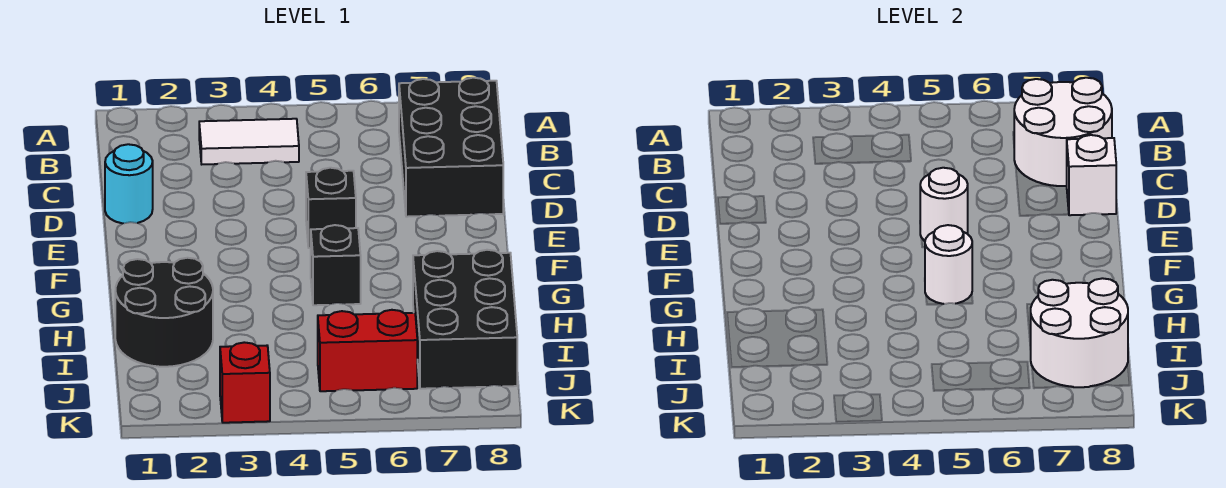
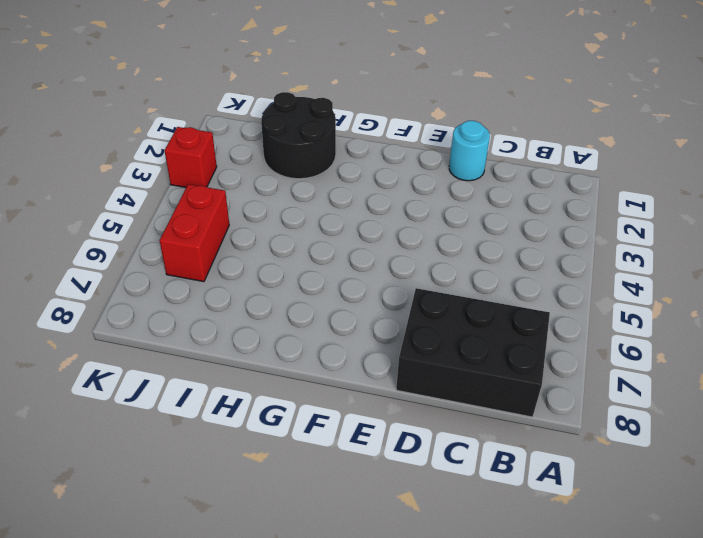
none -> white 1x2 tile [199,119,299,164]
none -> black 1x1 brick [306,168,356,248]
none -> black 1x1 brick [311,225,361,305]

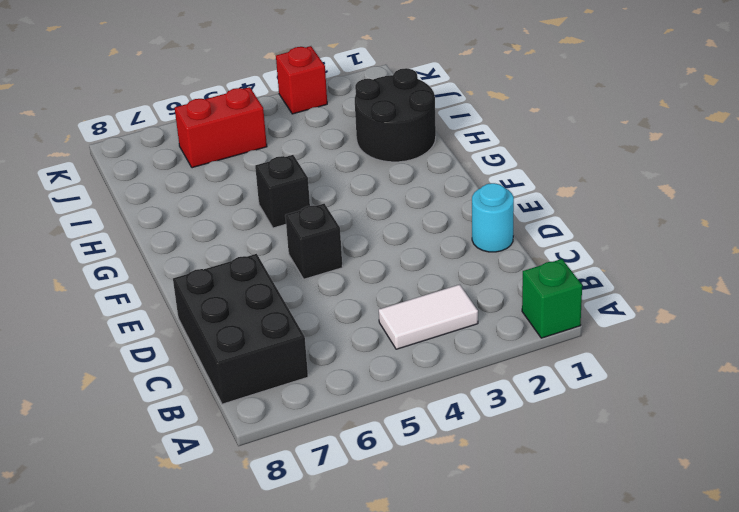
green 1x1 brick [522,259,582,338] -> none
none -> black 2x3 brick [413,250,517,389]
none -> white 2x2 round brick [1014,78,1112,186]
none -> white 1x1 brick [1067,135,1116,215]

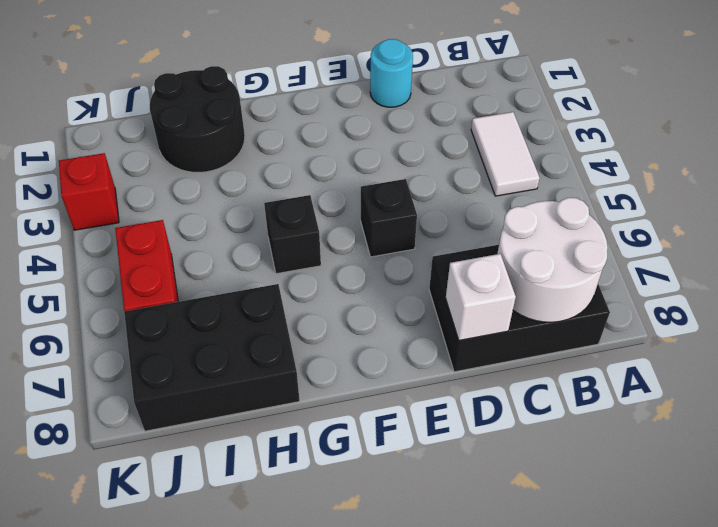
none -> white 1x1 round brick [920,168,968,241]
none -> white 1x1 round brick [925,225,972,304]
none -> white 2x2 round brick [1031,278,1128,387]

